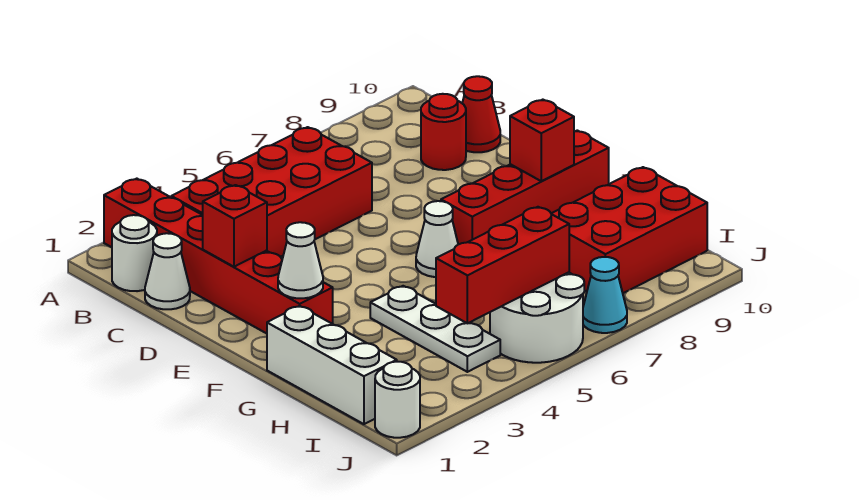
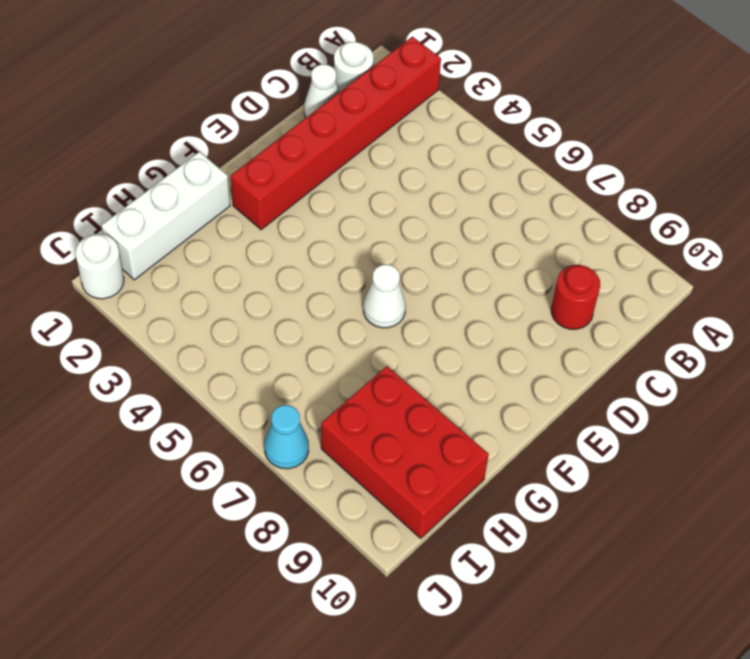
none -> red 2x4 brick [171,127,372,257]
none -> red 1x1 cone [462,76,500,152]
none -> red 1x4 brick [441,130,609,244]

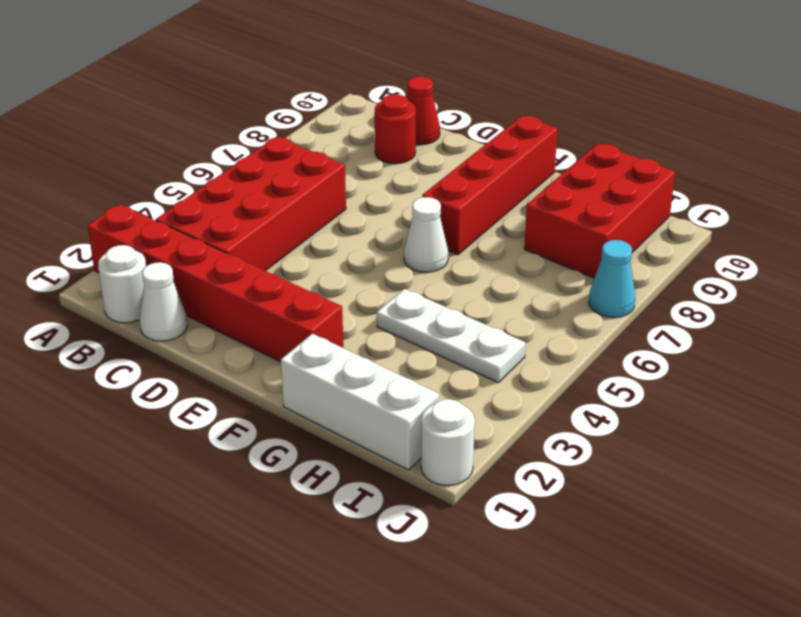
none -> white 2x2 round brick [490,272,584,363]
none -> red 1x1 brick [203,185,267,267]
none -> white 1x1 cone [278,222,323,298]

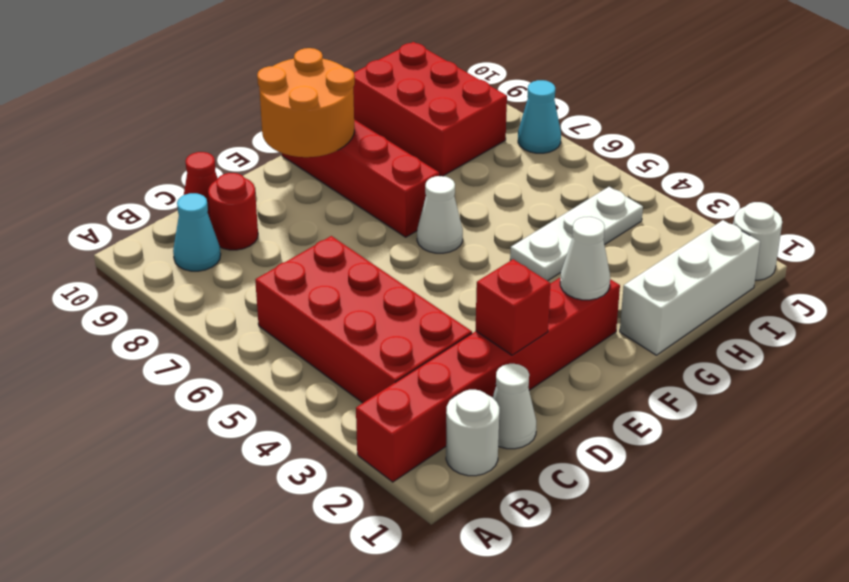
cyan 1x1 cone [173,193,221,271] -> none
orange 2x2 round brick [257,48,355,157] -> red 1x1 brick [510,100,574,181]
none -> white 2x2 round brick [490,272,584,363]
none -> red 1x3 brick [436,207,569,323]

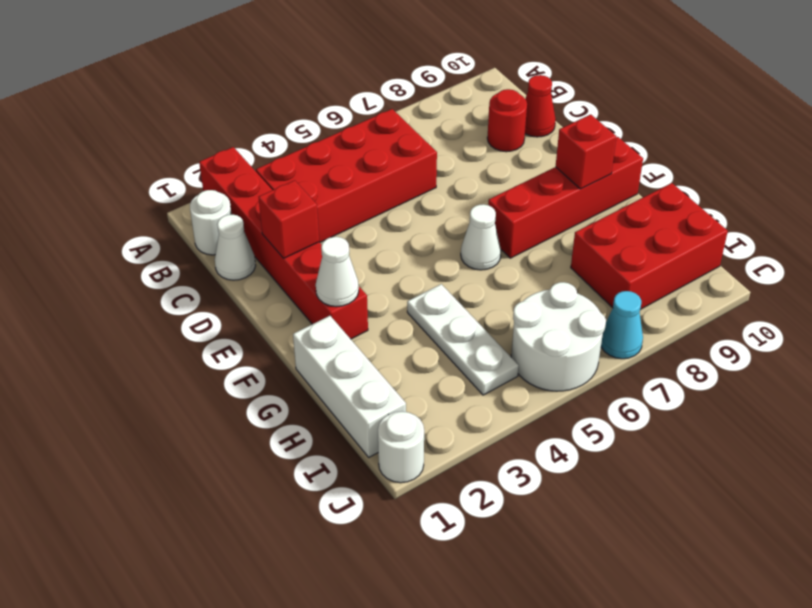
none -> red 1x3 brick [436,207,569,323]

